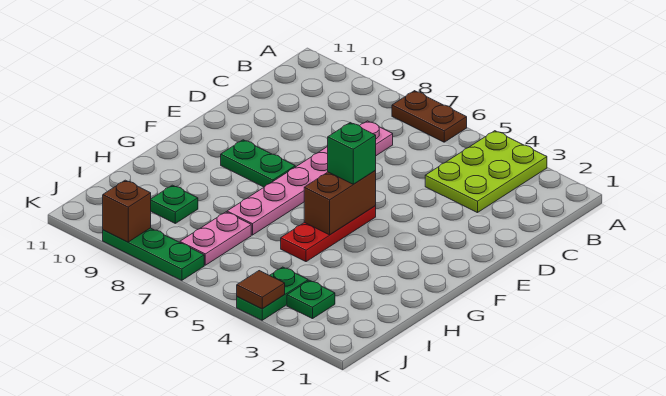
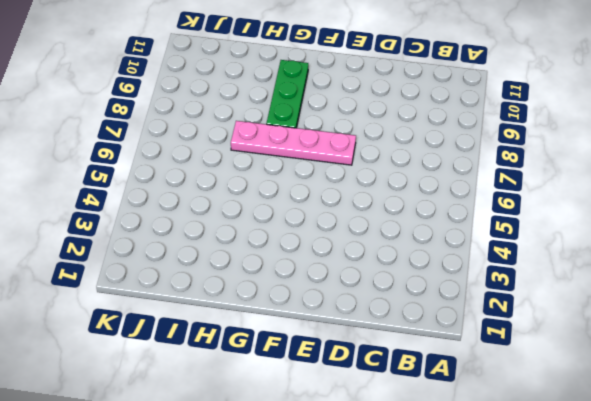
pink 1x4 plate [231,121,356,165] -> pink 1x6 plate [227,121,393,235]
green 1x3 plate [266,60,308,128] -> green 1x3 plate moved to [103,228,204,280]
none -> lime 2x3 plate [425,131,547,213]
none -> brown 1x2 plate [392,91,467,142]
none -> red 1x3 plate [281,206,376,262]

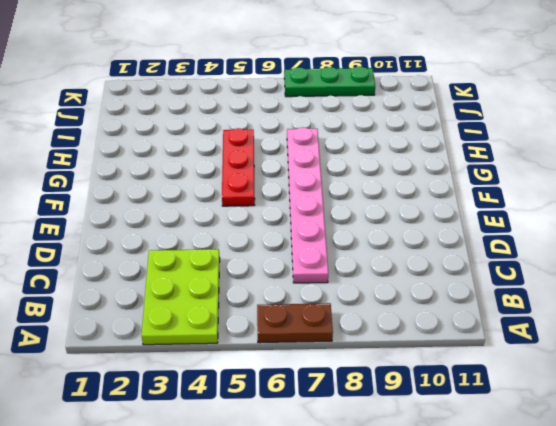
none -> green 1x2 plate [221,140,295,187]
none -> pink 1x2 plate [180,212,251,265]
none -> green 1x1 plate [151,185,198,223]

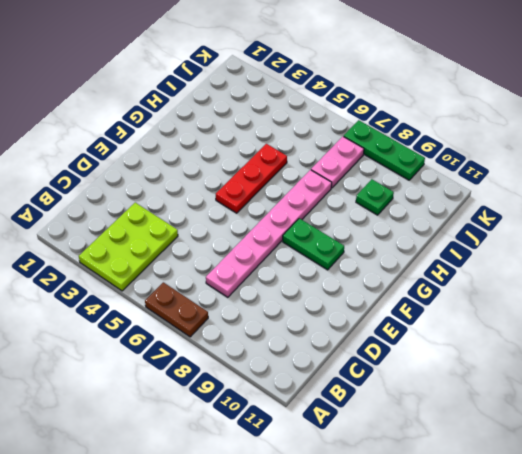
none -> green 1x1 plate [287,280,335,319]
none -> green 1x2 plate [237,267,308,320]
none -> brown 1x2 brick [304,171,376,235]

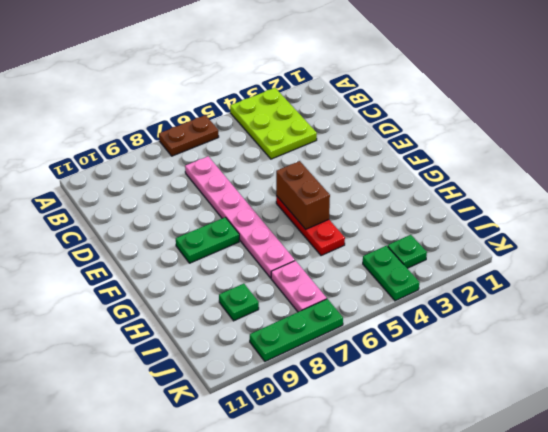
none -> brown 1x1 tile [237,271,285,309]
none -> brown 1x1 brick [103,180,151,242]
none -> green 1x1 brick [328,123,376,184]

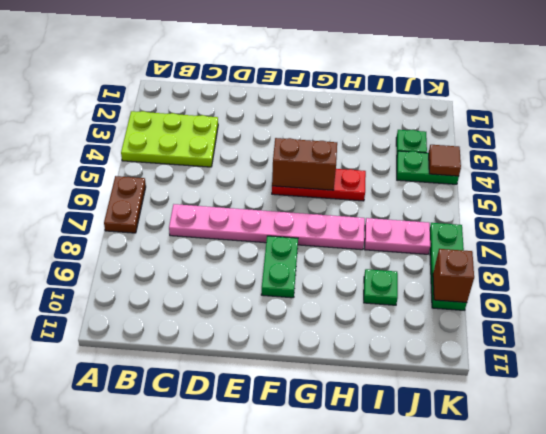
none -> green 1x1 brick [328,123,376,184]

